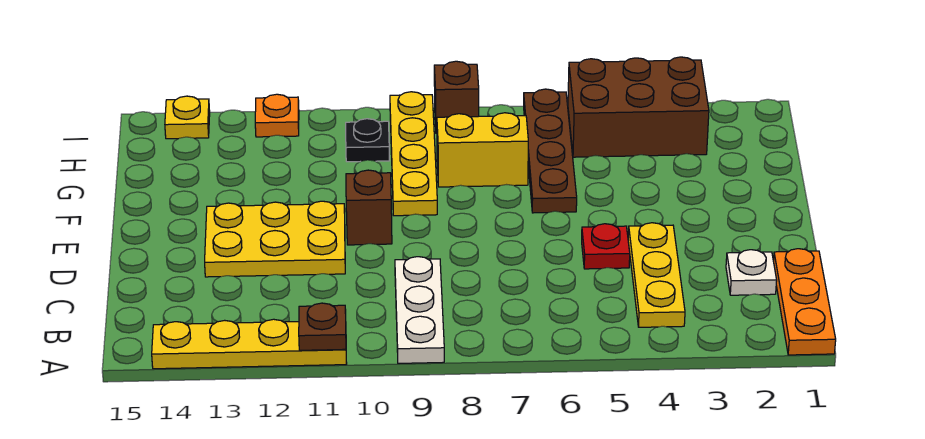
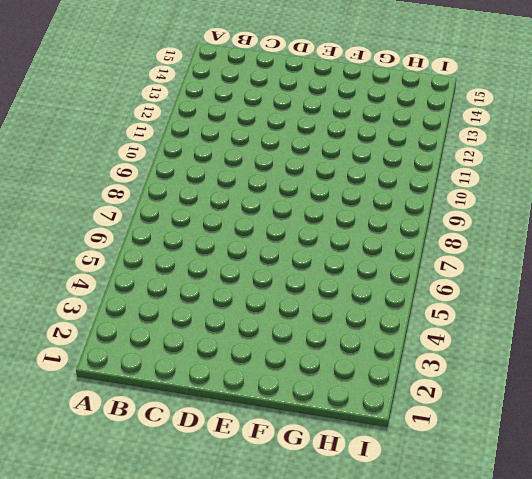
none -> orange 1x3 plate [773,249,836,355]
none -> white 1x3 plate [395,257,444,363]
none -> yellow 1x4 plate [152,319,347,369]

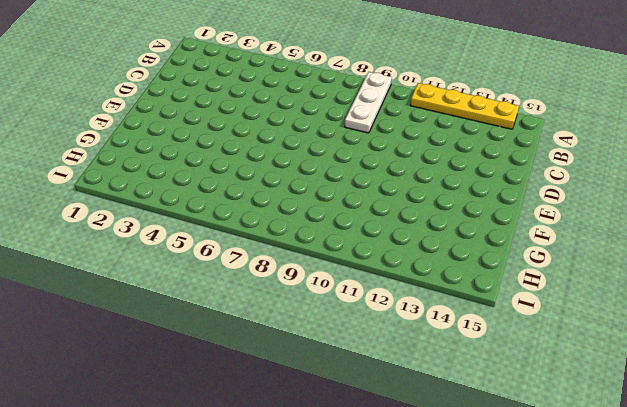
none -> orange 1x3 plate [773,249,836,355]
none -> yellow 1x3 plate [628,223,685,327]
none -> white 1x1 plate [726,250,777,295]

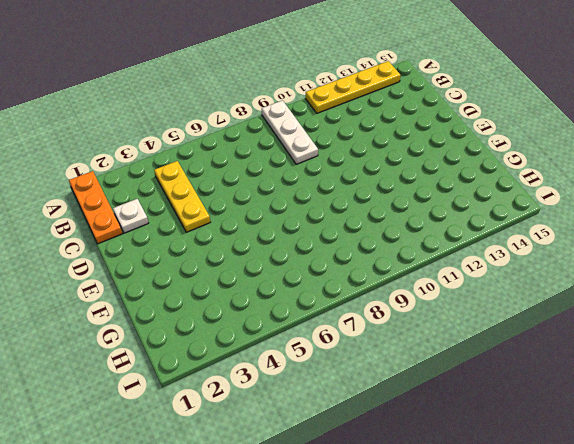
none -> red 1x1 plate [582,224,630,269]
none -> yellow 2x3 plate [205,201,345,277]
none -> brown 1x1 brick [346,170,392,245]

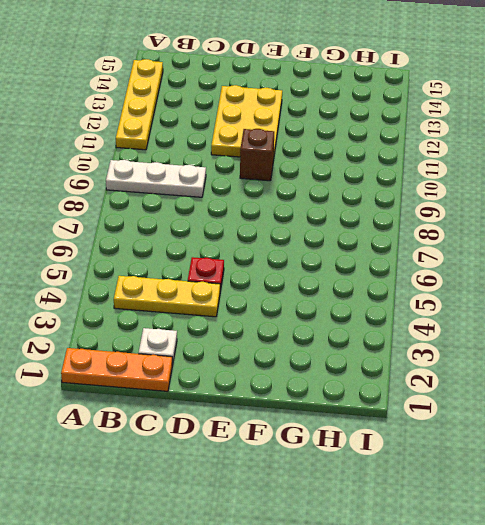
none -> brown 1x4 plate [524,89,577,213]
none -> yellow 1x4 plate [390,92,437,216]
none -> yellow 1x2 brick [437,113,528,187]

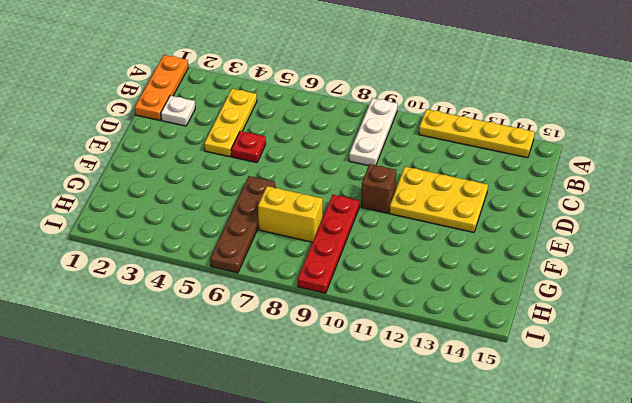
red 1x4 plate [298,195,359,293] -> yellow 1x4 plate [390,92,437,216]
none -> brown 2x3 brick [568,57,709,157]
none -> black 1x1 plate [346,119,389,162]
none -> brown 1x1 brick [434,61,479,133]

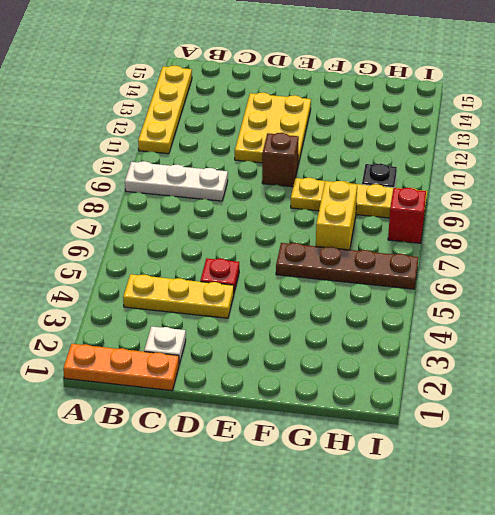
red 1x1 brick [388,188,426,243] -> brown 1x1 brick [434,61,479,133]
none -> brown 2x3 brick [568,57,709,157]
none -> orange 1x1 plate [255,94,299,137]
none -> yellow 1x1 plate [165,96,210,139]

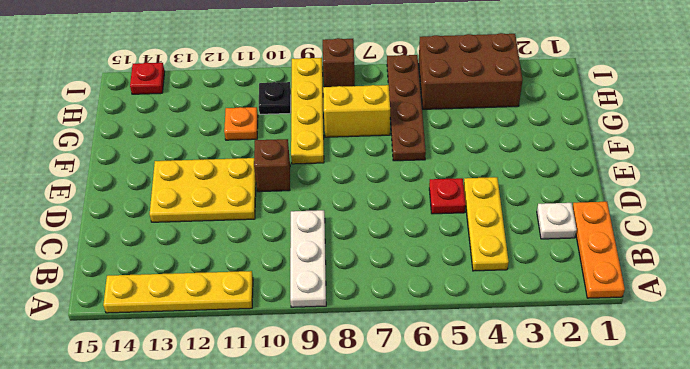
orange 1x1 plate [224,107,258,140] -> orange 1x1 plate moved to [255,94,299,137]
red 1x1 plate [130,63,165,94] -> yellow 1x1 plate [165,96,210,139]
none -> brown 1x1 plate [299,303,346,350]

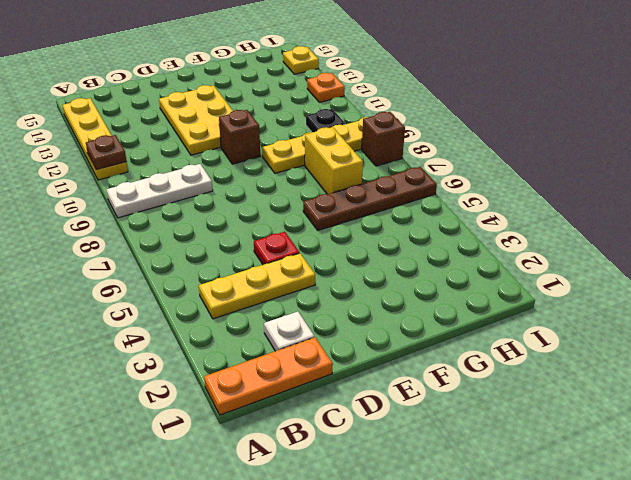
none -> brown 2x3 brick [568,57,709,157]

